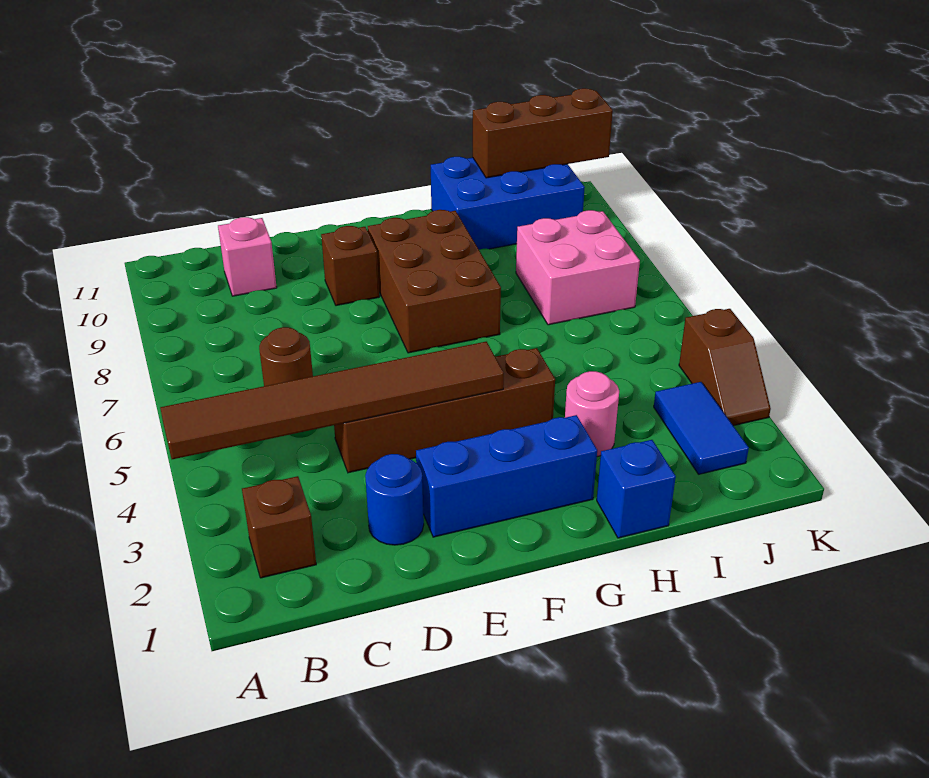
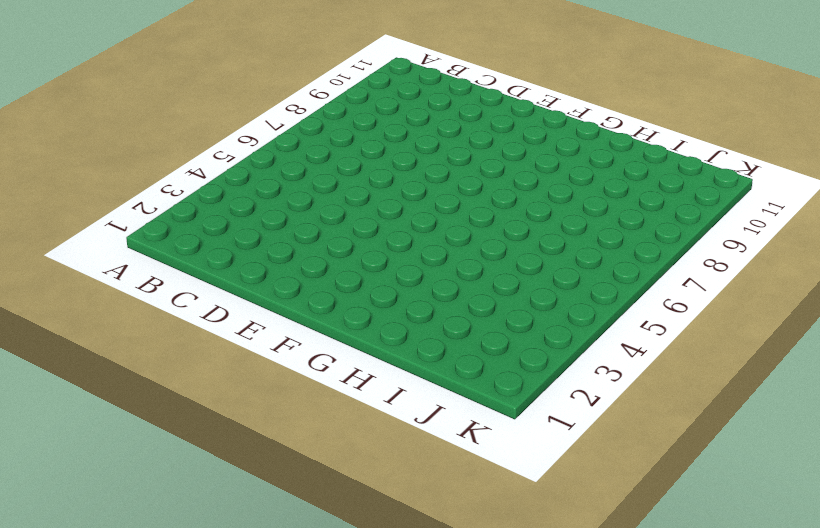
none -> brown 1x1 brick [242,476,316,578]
none -> brown 1x1 round brick [259,327,313,386]
none -> pink 1x1 brick [218,217,277,296]

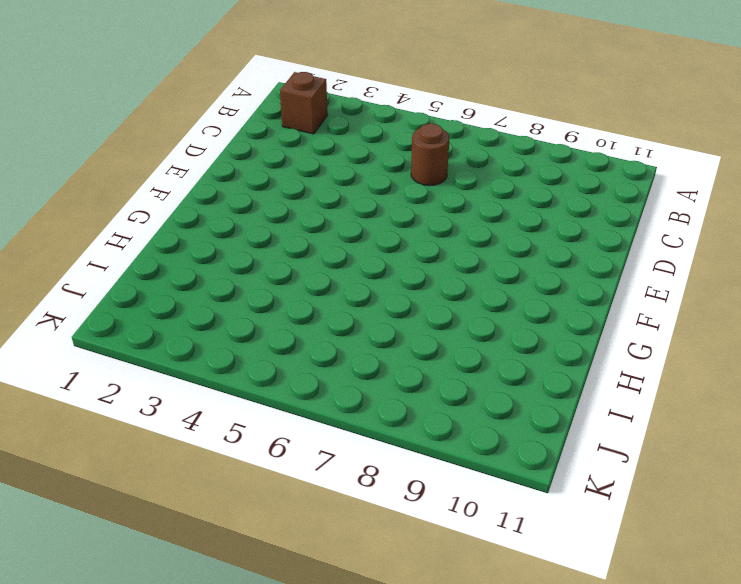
none -> pink 1x1 brick [218,217,277,296]
none -> blue 1x1 round brick [365,454,424,545]
none -> brown 1x4 brick [334,348,555,473]

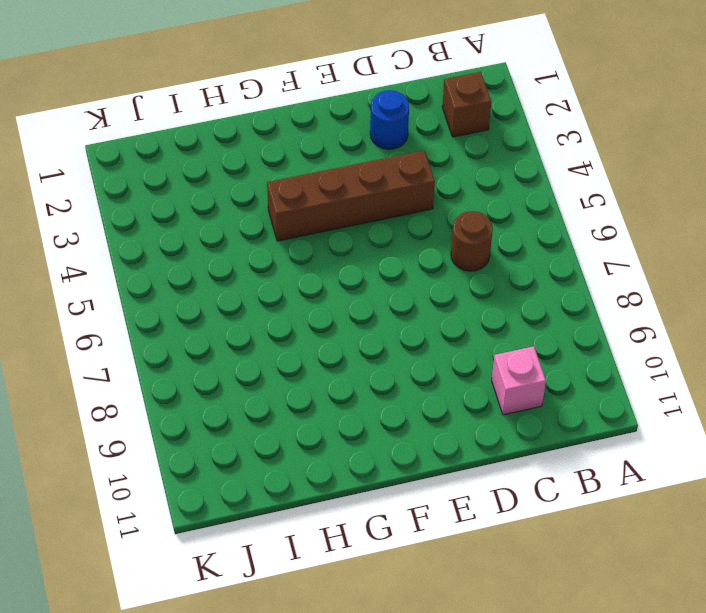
none -> blue 1x3 brick [416,415,597,537]
none -> brown 1x1 brick [321,226,379,306]
none -> brown 2x3 brick [368,210,501,353]

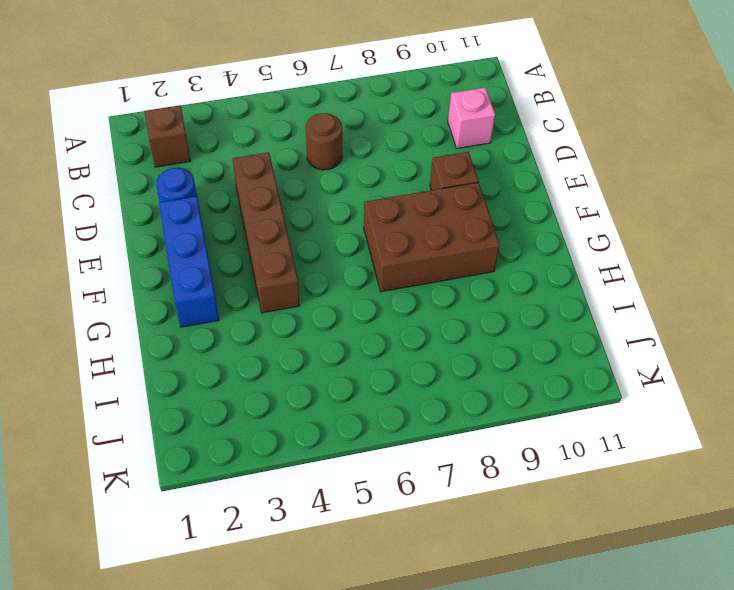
none -> blue 1x1 brick [597,440,676,538]
none -> pink 1x1 round brick [565,371,619,457]
none -> blue 2x3 brick [431,157,585,249]

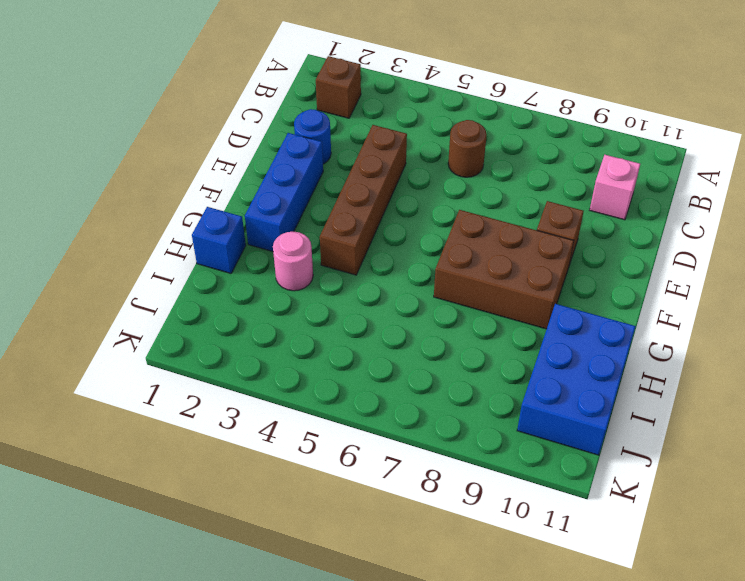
none -> pink 2x2 brick [516,210,640,325]
none -> blue 1x2 tile [654,382,749,474]
none -> brown 1x2 slope [679,309,771,426]

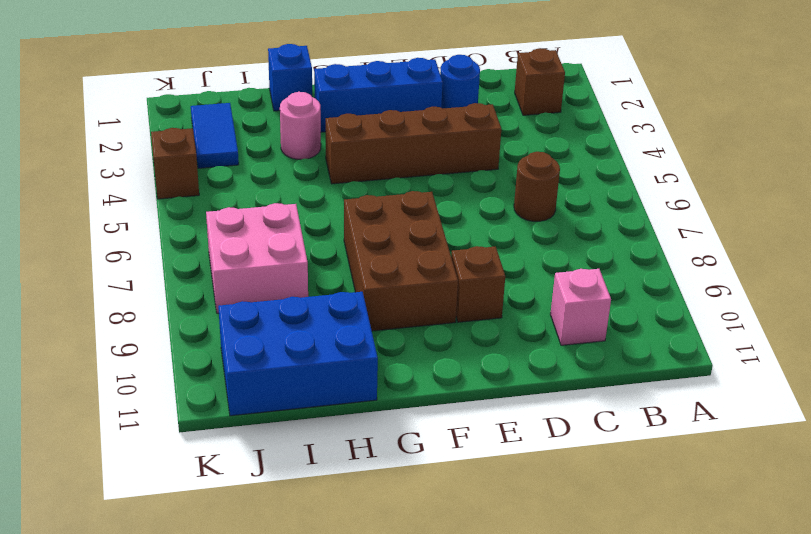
none -> brown 1x6 tile [160,342,504,459]
none -> brown 1x3 brick [473,88,613,178]

